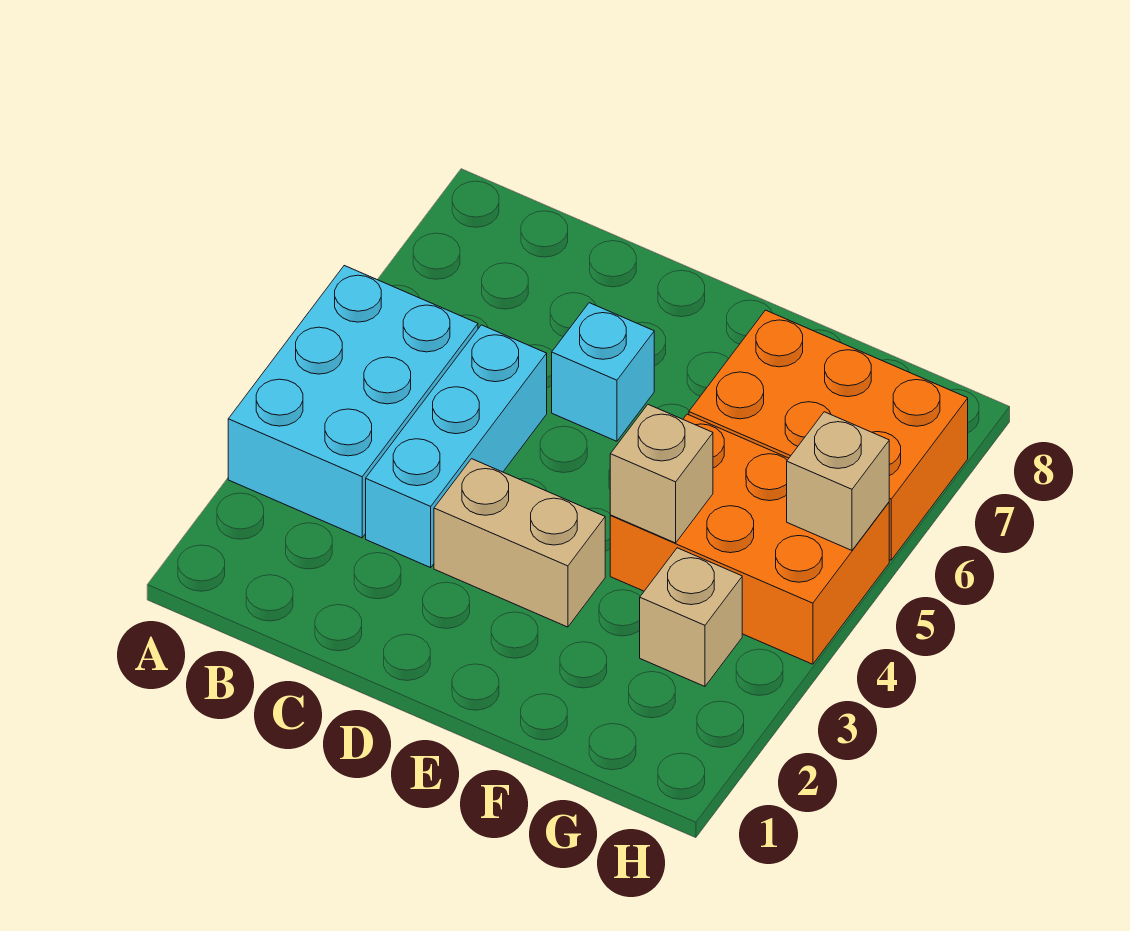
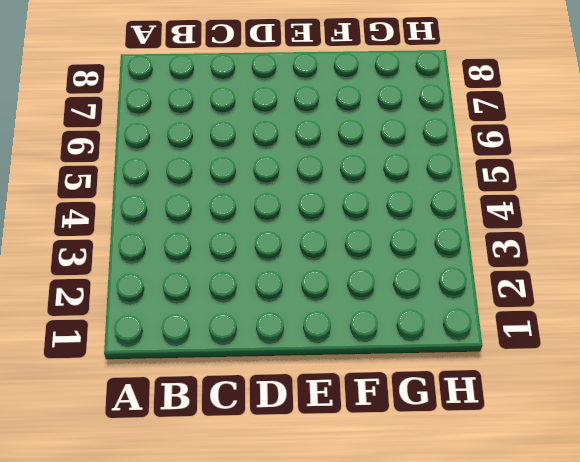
none -> cyan 2x3 brick [228,266,478,538]
none -> cyan 1x3 brick [366,325,547,568]

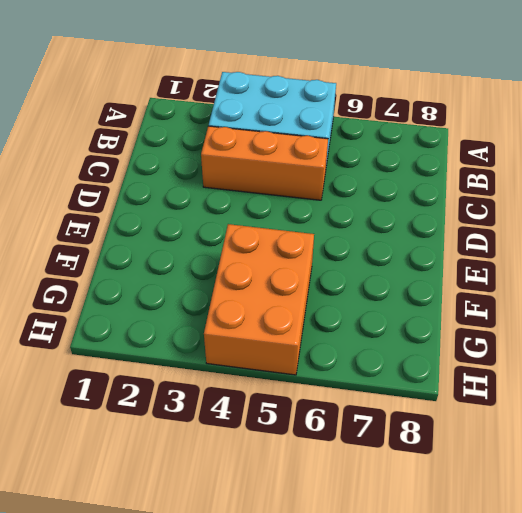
orange 1x3 brick [201,126,328,200] -> cyan 1x3 brick [366,325,547,568]
none -> tan 1x2 brick [434,459,605,627]
none -> cyan 1x1 brick [552,303,654,441]

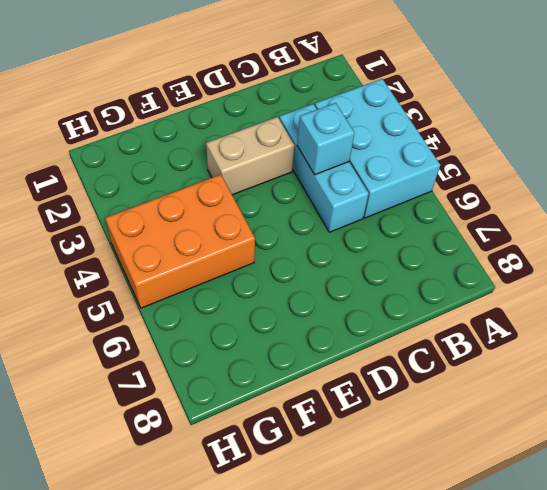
cyan 1x1 brick [297,103,354,175] -> cyan 1x1 brick moved to [552,303,654,441]
none -> orange 2x3 brick [689,310,968,560]
none -> tan 1x1 brick [640,548,742,686]

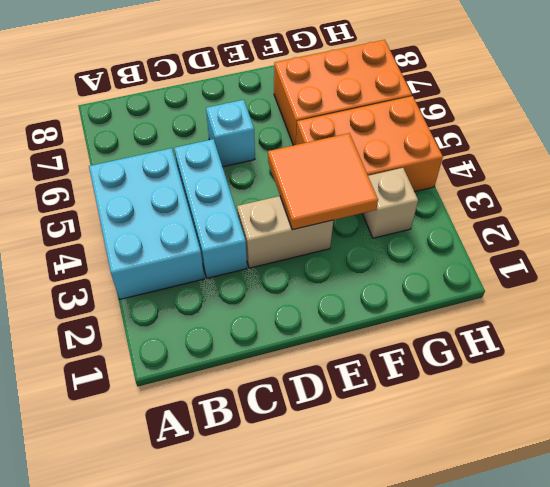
orange 2x2 tile [268,133,378,230] -> tan 1x1 brick [610,405,713,543]
none -> tan 1x1 brick [787,412,889,550]

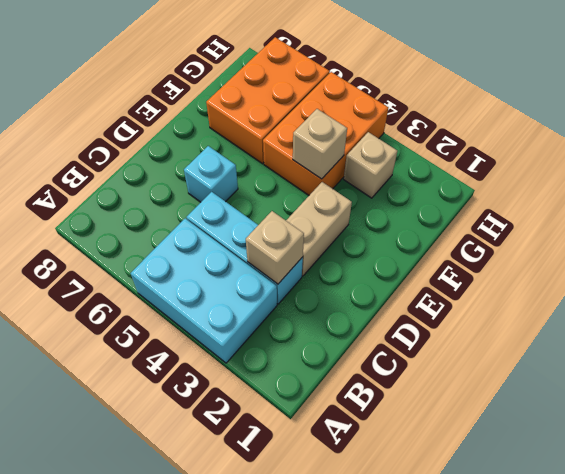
tan 1x1 brick [246,211,304,284] -> tan 1x1 brick moved to [787,412,889,550]

